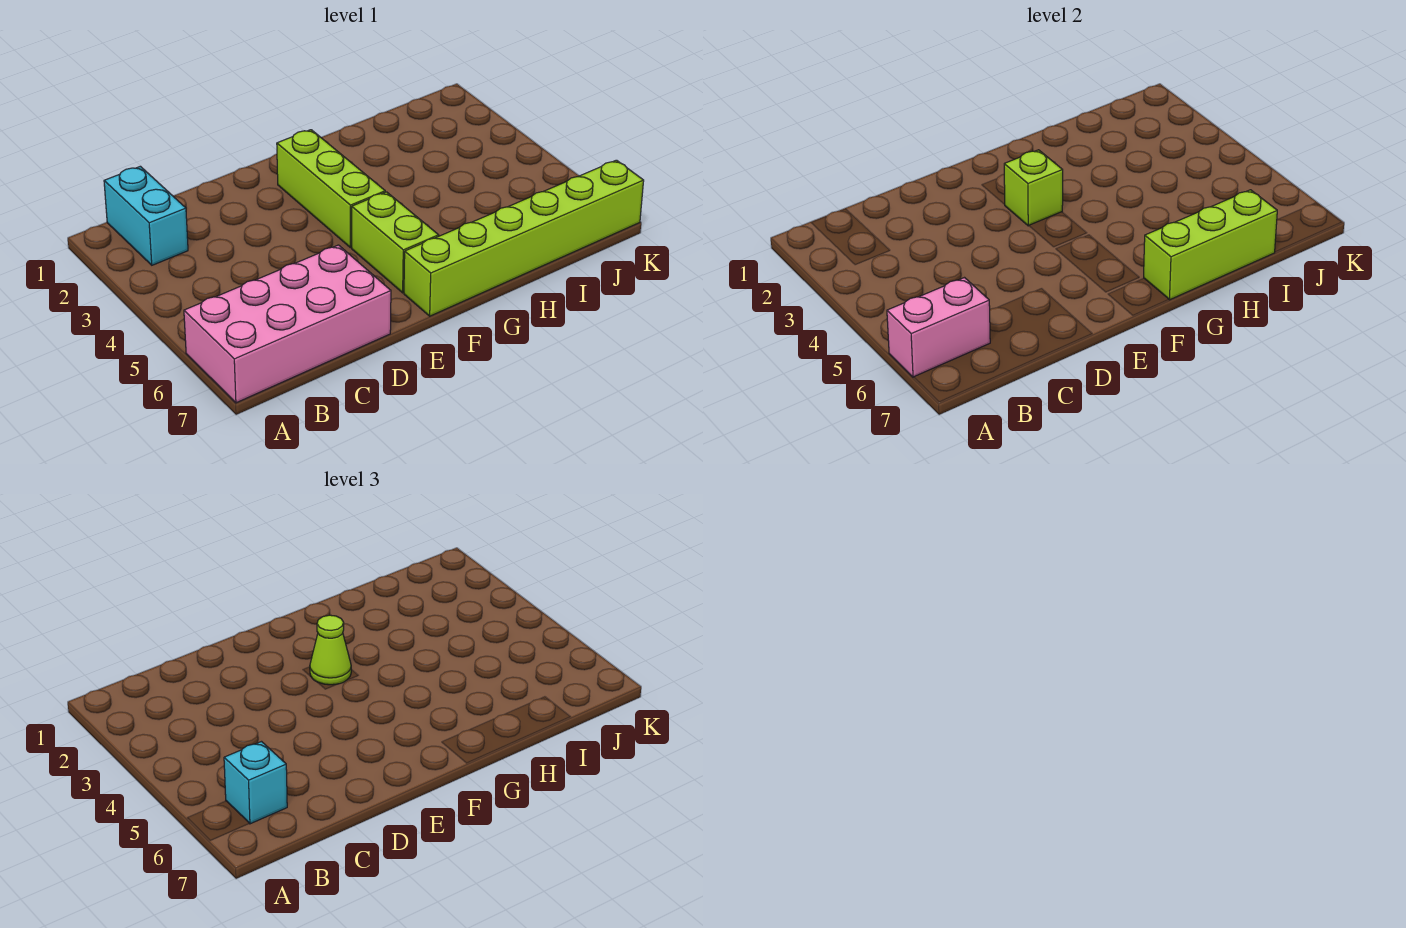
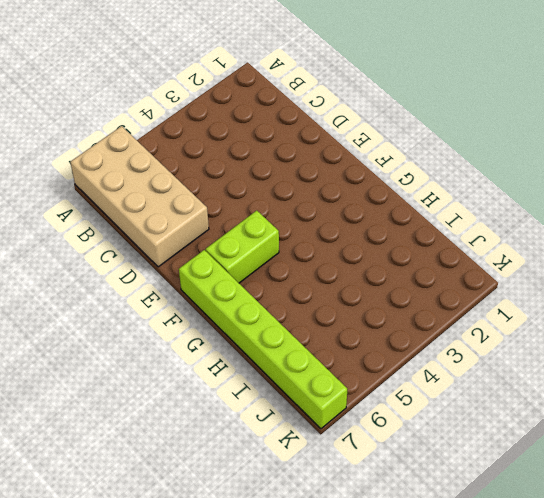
tan 2x4 brick [70,126,209,267] -> pink 2x4 brick [184,245,391,403]
none -> cyan 1x2 brick [104,166,188,265]
none -> lime 1x3 brick [277,130,385,248]

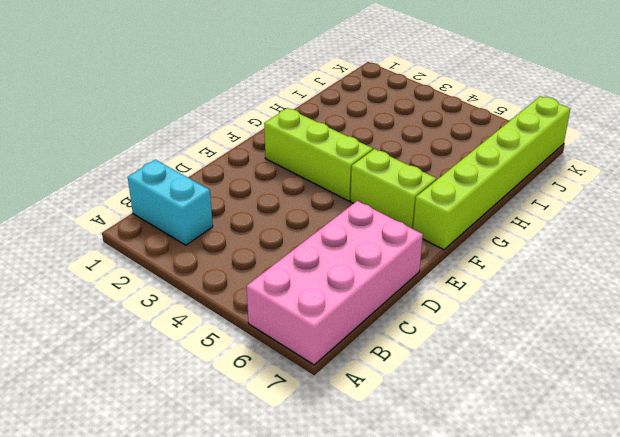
none -> pink 1x2 brick [887,278,990,377]
none -> lime 1x1 brick [1004,150,1063,226]

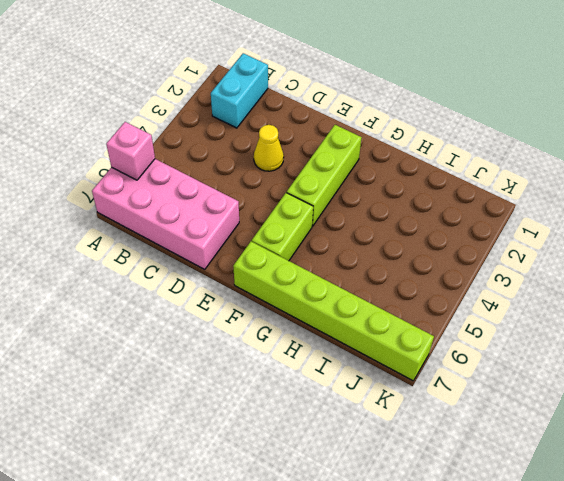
pink 1x1 brick [106,122,155,180] -> pink 1x2 brick [887,278,990,377]
yellow 1x1 cone [254,125,284,171] -> none
none -> lime 1x1 brick [1004,150,1063,226]
none -> lime 1x3 brick [1144,190,1277,300]

